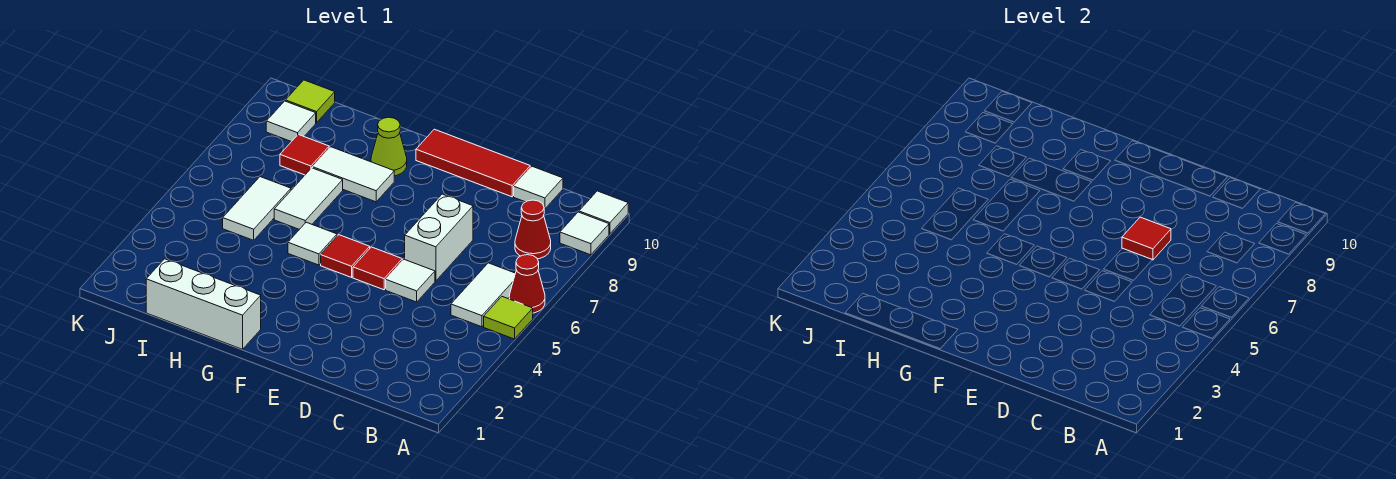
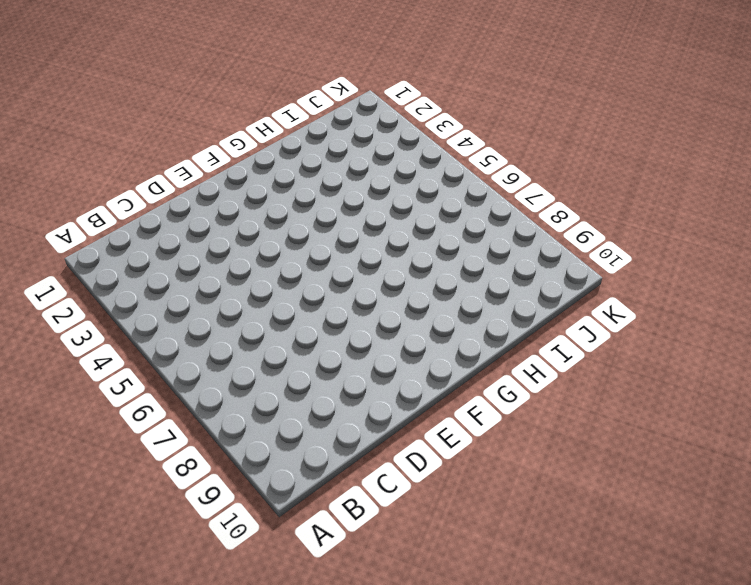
none -> lime 1x1 tile [484,297,533,339]
none -> red 1x1 cone [509,255,545,313]
none -> white 1x1 tile [560,212,609,255]

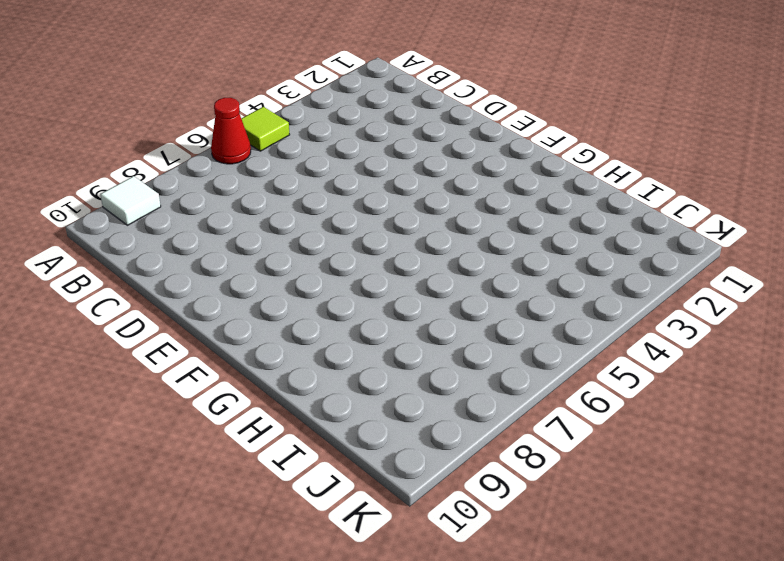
none -> white 1x1 tile [579,191,628,234]
none -> white 1x2 tile [451,263,515,327]
none -> red 1x1 cone [515,200,551,259]

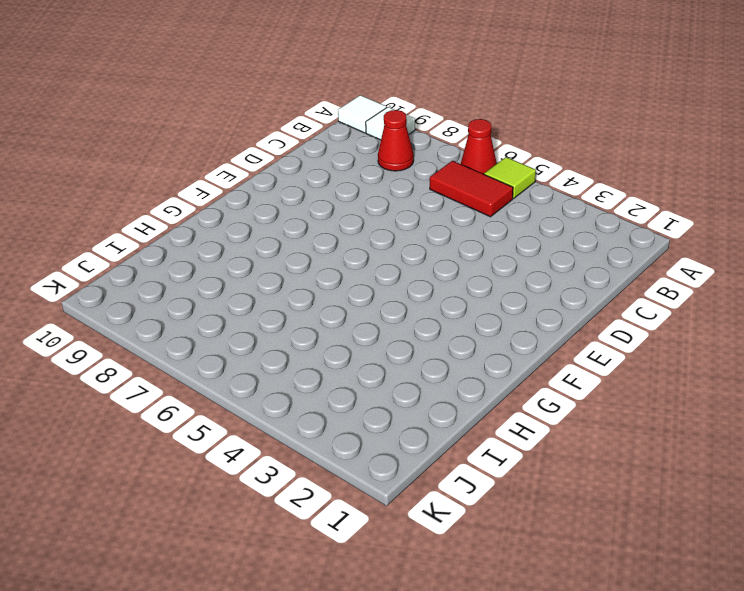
red 1x2 tile [430,161,513,217] -> white 1x2 tile [451,263,515,327]
none -> white 1x1 tile [514,166,563,209]
none -> white 1x1 tile [386,259,435,302]
none -> white 1x2 brick [405,194,473,281]

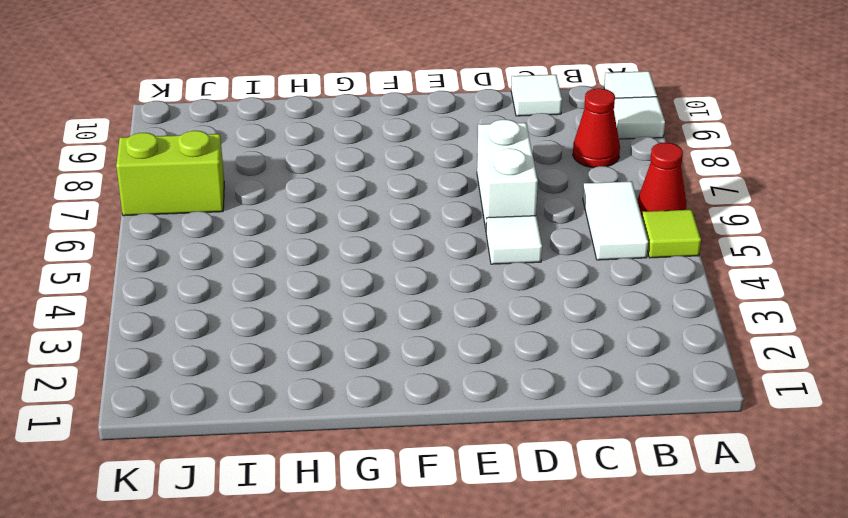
lime 1x2 brick [116,131,224,216] -> none
none -> red 1x3 tile [416,129,530,197]
none -> red 1x1 tile [353,247,402,290]
none -> red 1x1 tile [321,235,370,277]

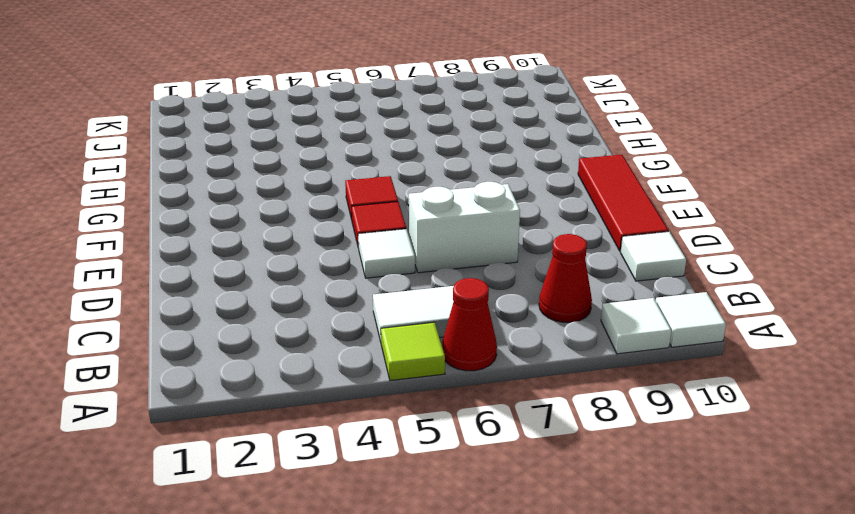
none -> white 1x3 brick [146,259,261,349]
none -> white 1x1 tile [288,222,337,265]
none -> white 1x2 tile [313,147,394,202]

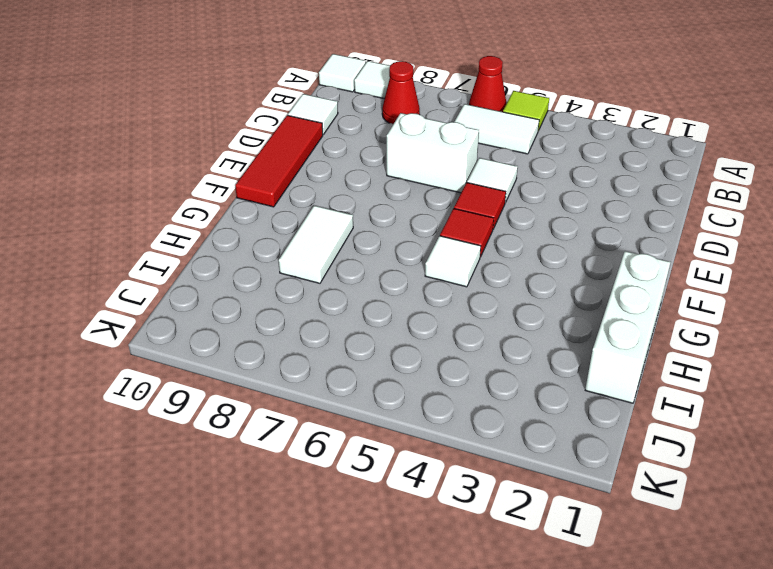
none -> lime 1x1 cone [371,117,407,176]
none -> white 1x2 tile [274,168,343,229]
none -> white 1x2 tile [223,177,291,240]

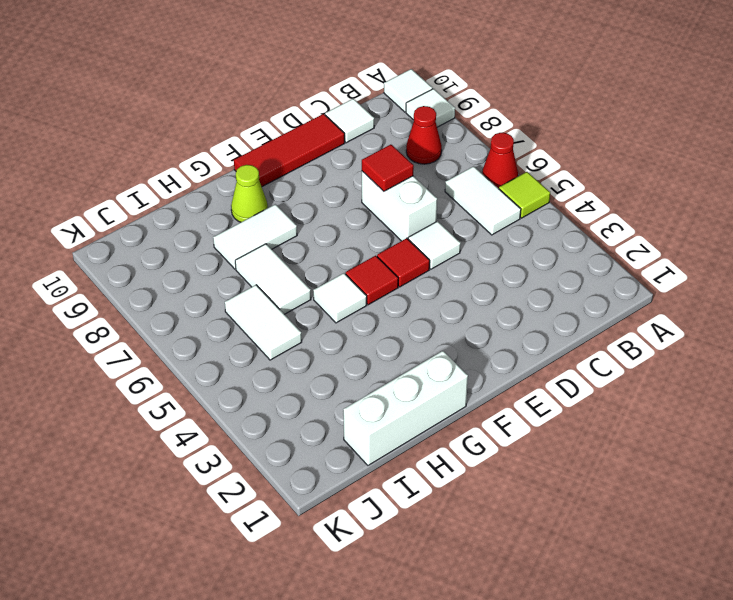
none -> red 1x1 tile [280,134,329,175]
none -> white 1x1 tile [266,101,316,142]
none -> lime 1x1 tile [286,80,335,123]

